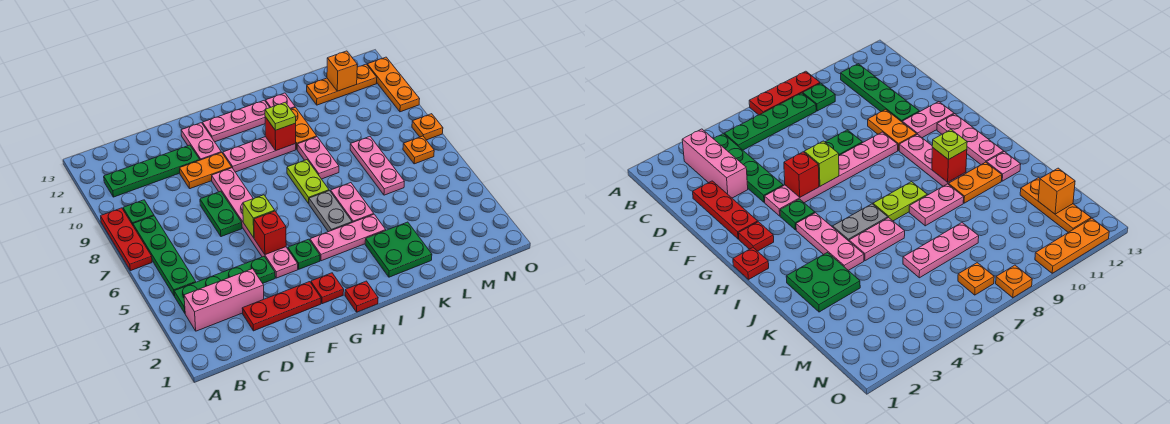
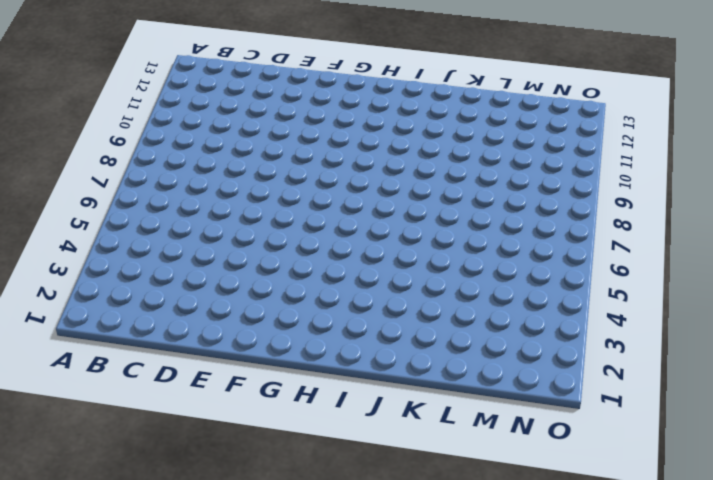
none -> red 1x3 plate [101,208,152,271]
none -> pink 1x3 brick [184,269,264,331]
none -> green 1x4 plate [174,257,275,313]
none -> green 1x4 plate [133,216,196,296]

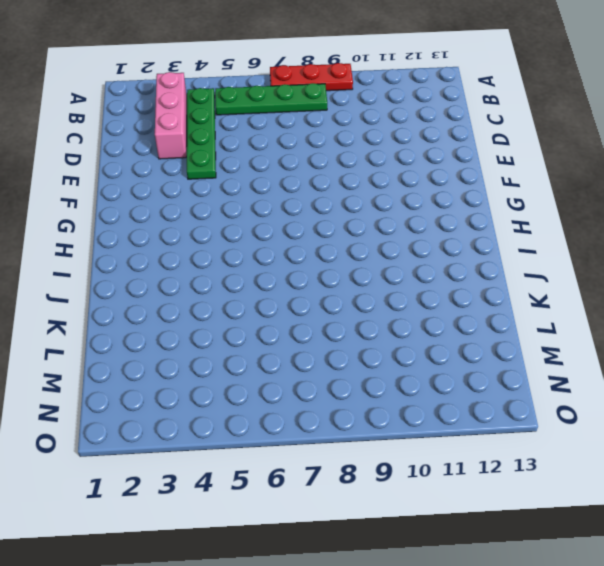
none -> green 1x1 plate [123,200,154,225]
none -> green 1x4 plate [104,145,200,197]
none -> red 1x3 plate [242,282,321,331]
none -> green 1x2 plate [200,191,242,237]

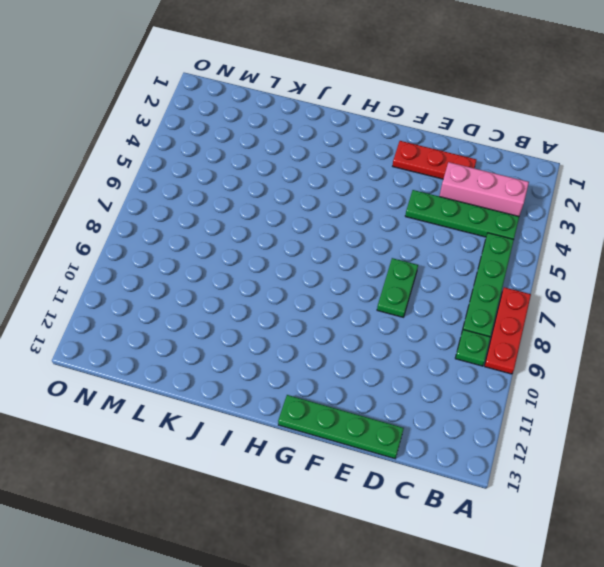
green 1x4 plate [278,395,404,459] -> green 1x4 plate moved to [104,145,200,197]
none -> orange 1x2 plate [180,152,232,189]
none -> pink 1x6 plate [212,168,298,278]
none -> pink 1x2 plate [181,123,221,160]
none -> red 1x1 plate [311,273,344,304]

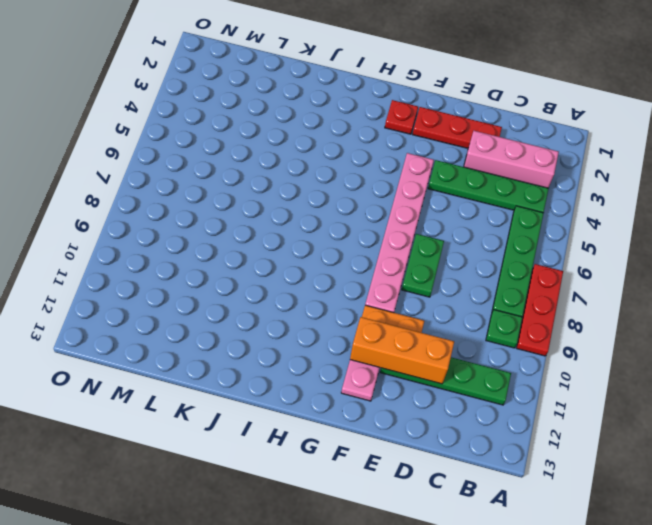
orange 1x3 brick [350,317,454,384] -> none
none -> green 1x1 plate [288,239,320,269]
none -> pink 1x3 plate [223,137,296,172]
none -> pink 1x3 plate [203,100,270,142]
none -> red 1x1 plate [345,281,378,312]

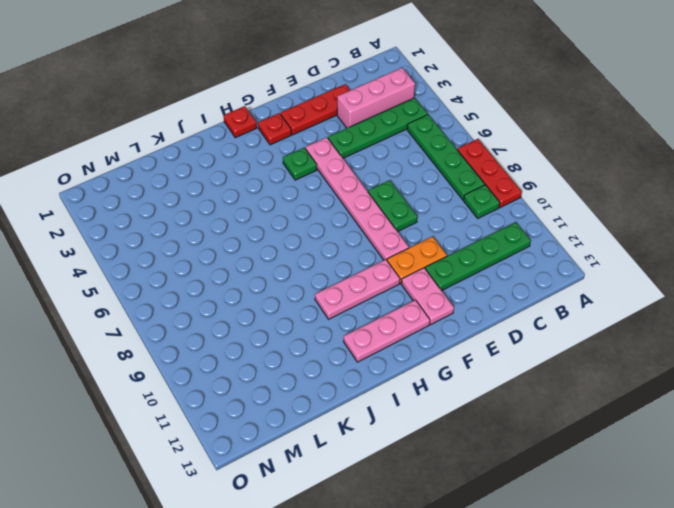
none -> pink 1x3 plate [310,214,386,261]
none -> grey 1x2 plate [309,191,352,232]
none -> lime 1x2 plate [287,160,329,204]
none -> green 2x2 plate [365,222,432,277]

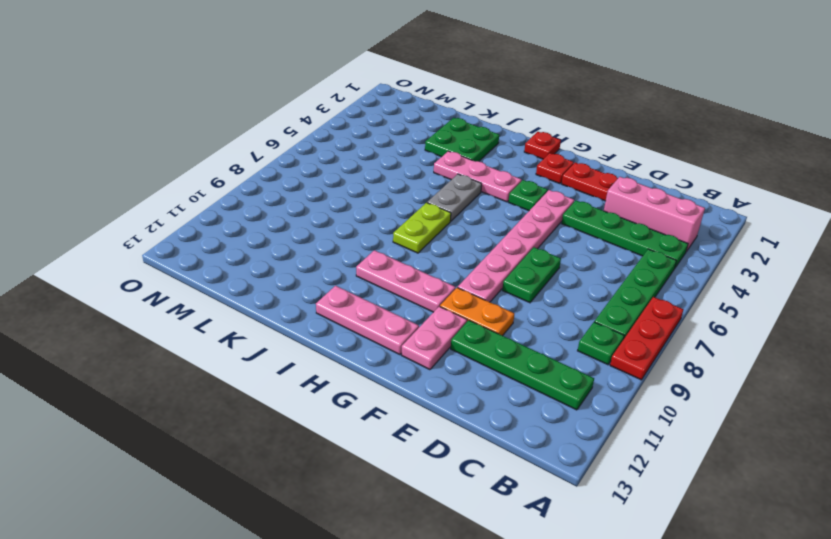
none -> pink 1x2 plate [331,183,374,222]
none -> pink 1x2 plate [297,137,339,179]
none -> orange 1x2 plate [291,107,317,149]
none -> pink 1x1 plate [265,93,295,109]

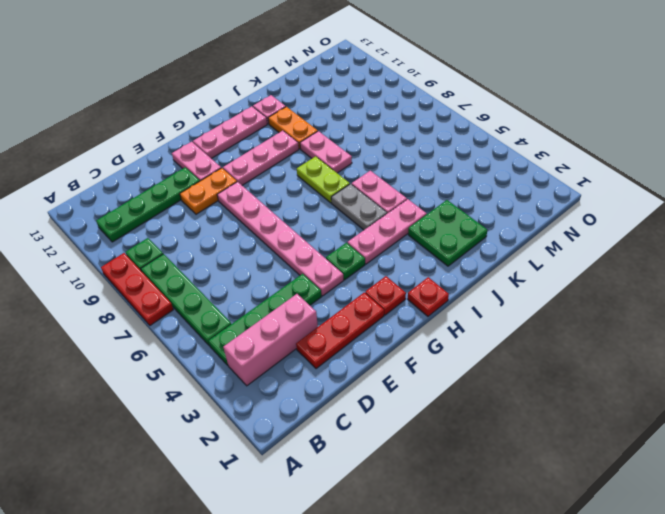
none -> green 1x2 plate [200,191,242,237]
none -> pink 1x3 plate [350,137,404,195]
none -> orange 1x3 plate [307,64,377,105]
none -> orange 1x1 plate [403,136,434,164]

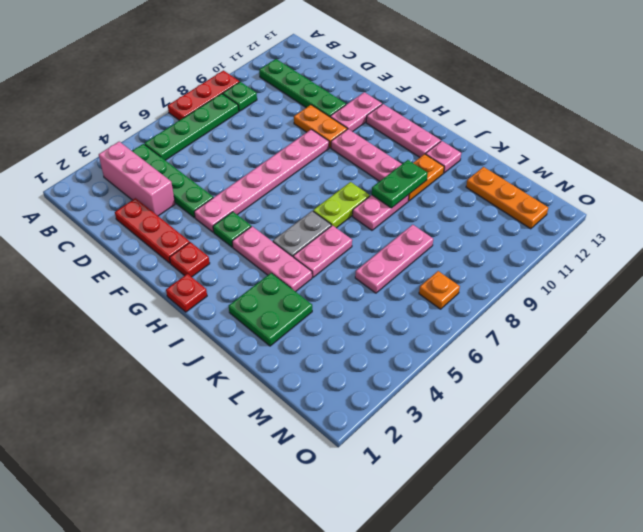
green 1x2 plate [372,160,428,208] -> green 1x2 plate moved to [200,191,242,237]
none -> orange 1x1 plate [412,114,443,140]
none -> orange 1x3 plate [367,57,420,112]
none -> red 1x1 brick [254,211,286,255]
none -> lime 1x1 brick [243,195,275,238]

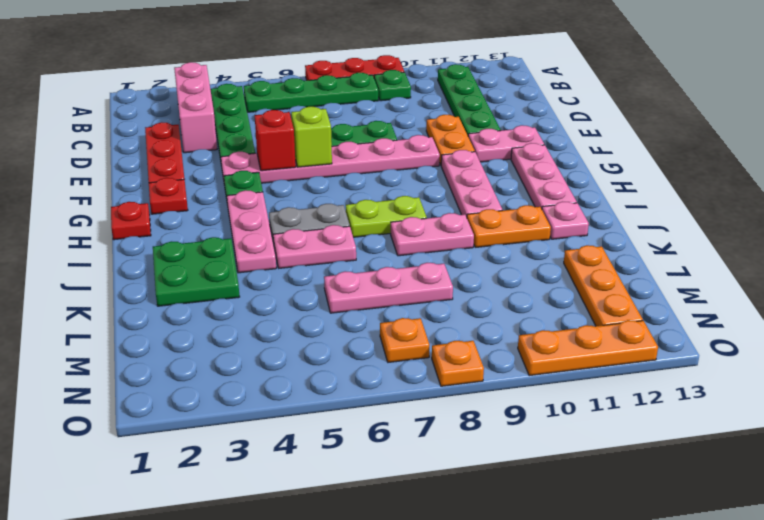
none -> red 1x1 brick [265,117,296,150]
none -> orange 1x1 brick [327,51,357,91]
none -> lime 1x1 plate [265,102,296,130]

